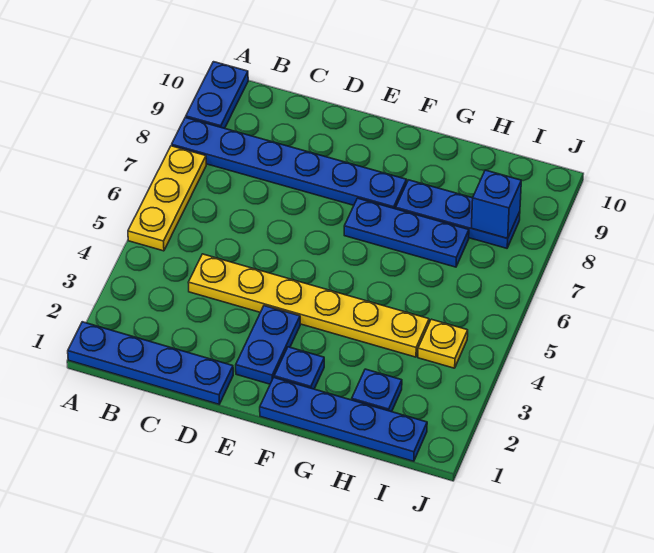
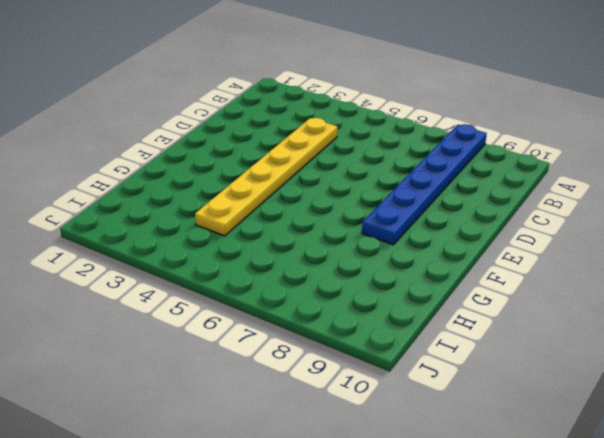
none -> blue 1x4 plate [68,322,233,404]
none -> yellow 1x3 plate [128,146,206,251]
none -> blue 1x2 plate [186,62,248,128]

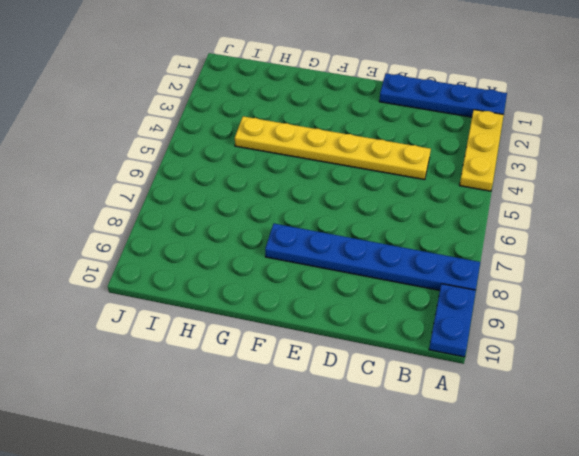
yellow 1x3 plate [460,110,504,191] -> yellow 1x3 plate moved to [128,146,206,251]
none -> blue 1x2 plate [236,306,300,384]
none -> blue 1x4 plate [260,378,427,461]
none -> blue 1x1 plate [274,347,324,389]

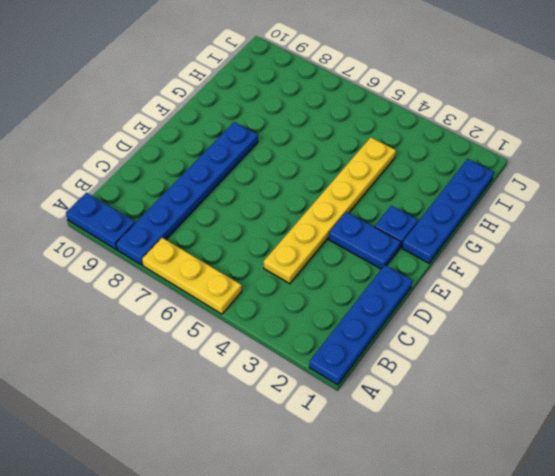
none -> blue 1x3 plate [344,198,469,267]
none -> blue 1x3 plate [396,180,520,248]
none -> blue 1x1 plate [352,369,402,412]

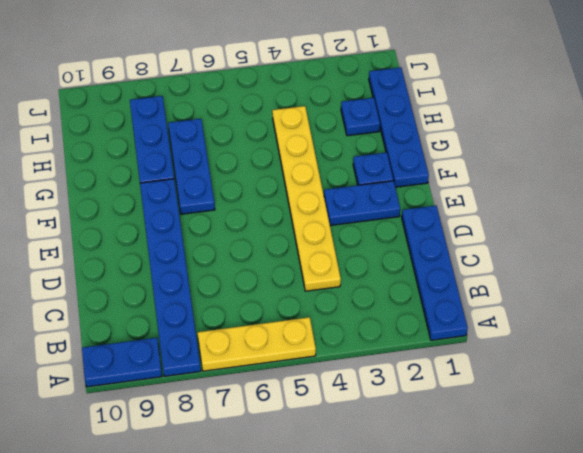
none -> yellow 1x1 plate [418,319,468,368]
none -> blue 1x1 brick [471,170,521,238]

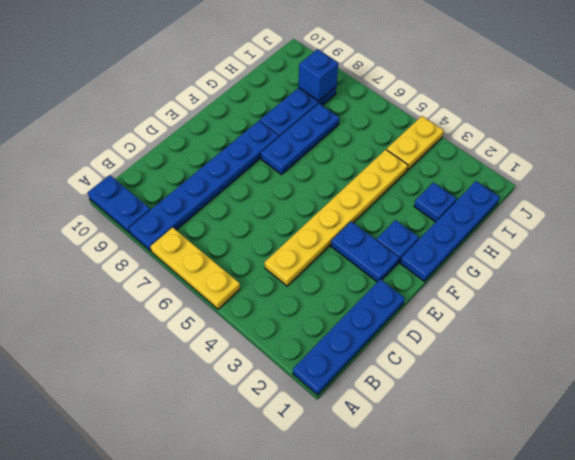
yellow 1x2 plate [386,116,444,170] -> yellow 1x1 plate [418,319,468,368]

